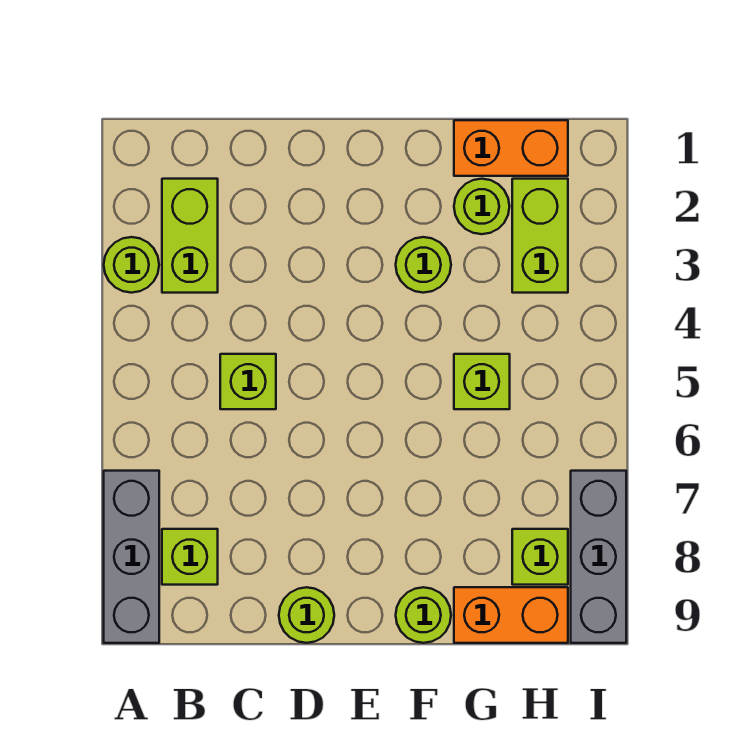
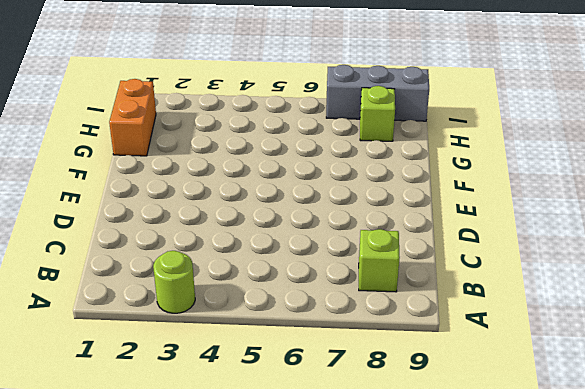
none -> grey 1x3 brick [104,471,159,643]
none -> lime 1x2 brick [162,179,218,293]
none -> lime 1x1 brick [220,354,276,409]

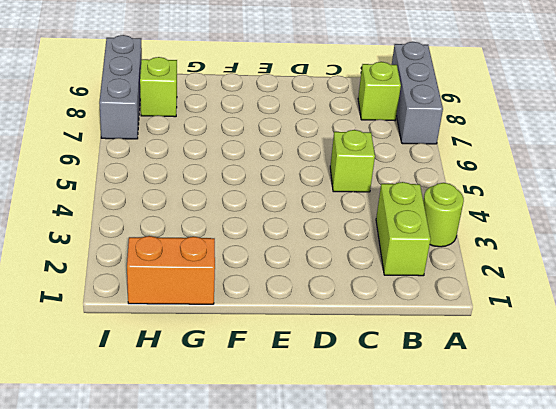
none -> lime 1x1 round brick [279,587,334,643]
none -> lime 1x1 round brick [396,237,451,293]
none -> lime 1x1 round brick [396,587,451,643]

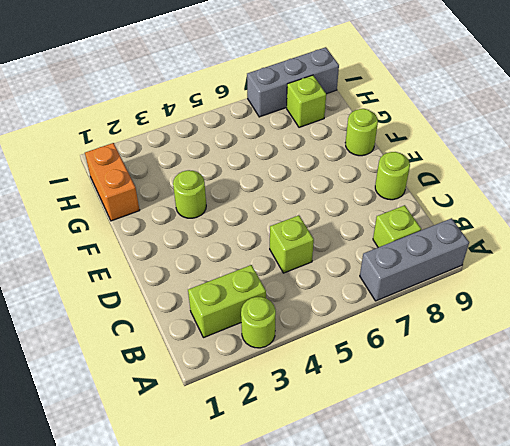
none -> lime 1x1 round brick [454,179,510,234]
none -> lime 1x1 brick [454,354,510,409]
none -> orange 1x2 brick [454,587,568,643]

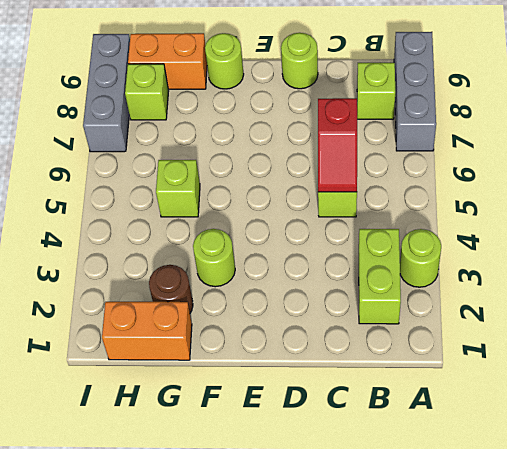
red 1x2 slope [318,98,357,192] -> none
brown 1x1 round brick [149,265,193,313] -> lime 1x1 round brick [454,179,510,234]
none -> lime 1x2 brick [512,179,568,293]

